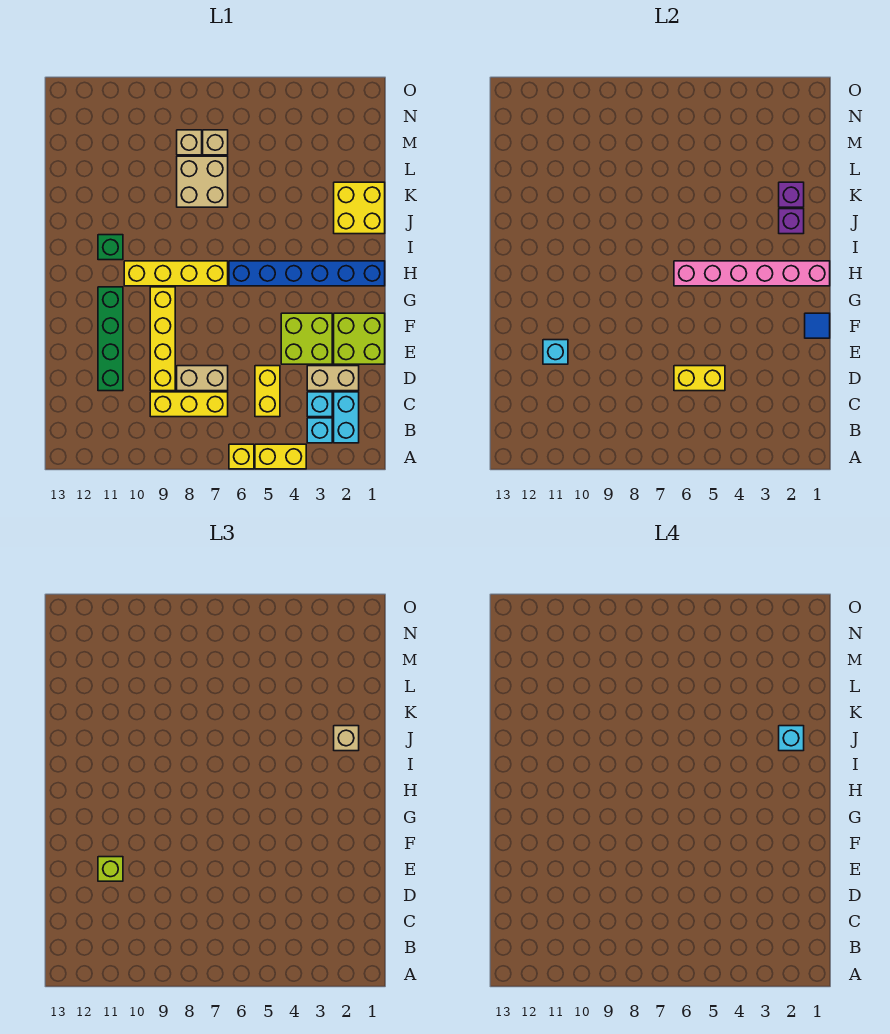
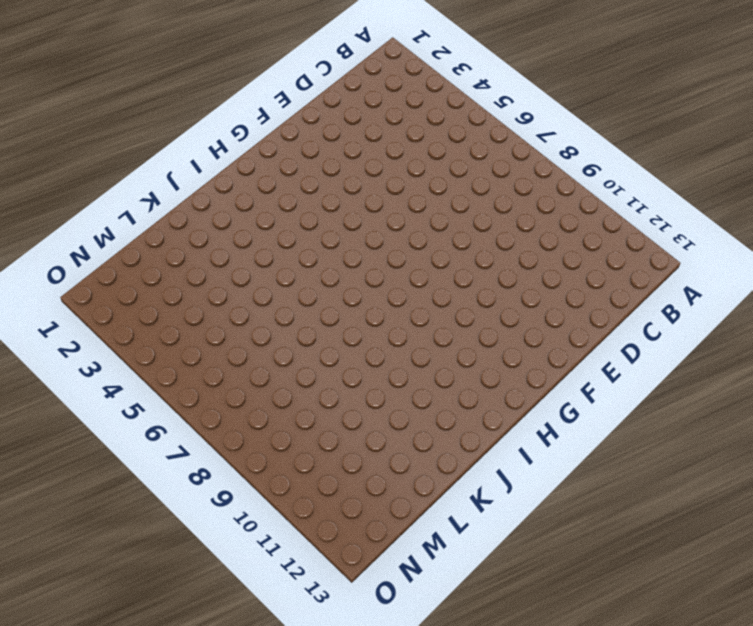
none -> yellow 1x2 brick [255,444,306,469]
none -> yellow 1x1 brick [229,444,254,469]
none -> cyan 1x2 brick [334,392,359,443]

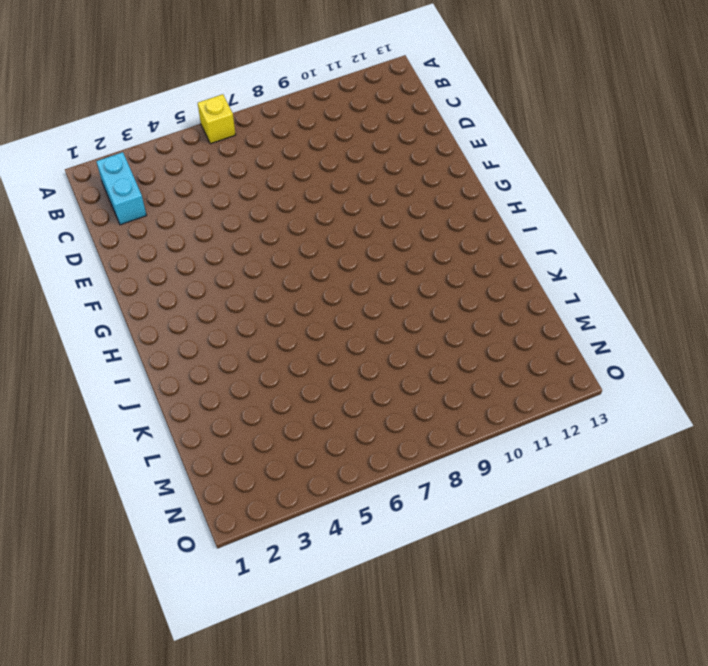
none -> yellow 1x2 brick [255,444,306,469]
none -> cyan 1x1 brick [307,418,332,443]
none -> cyan 1x1 brick [307,392,332,417]

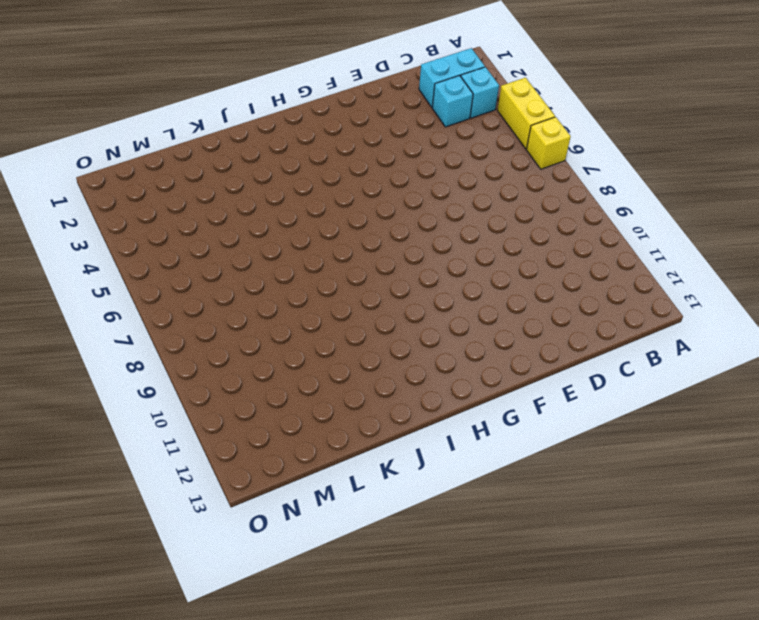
none -> yellow 1x2 brick [255,366,280,417]
none -> yellow 1x3 brick [150,392,228,417]
none -> tan 1x2 brick [307,366,359,391]

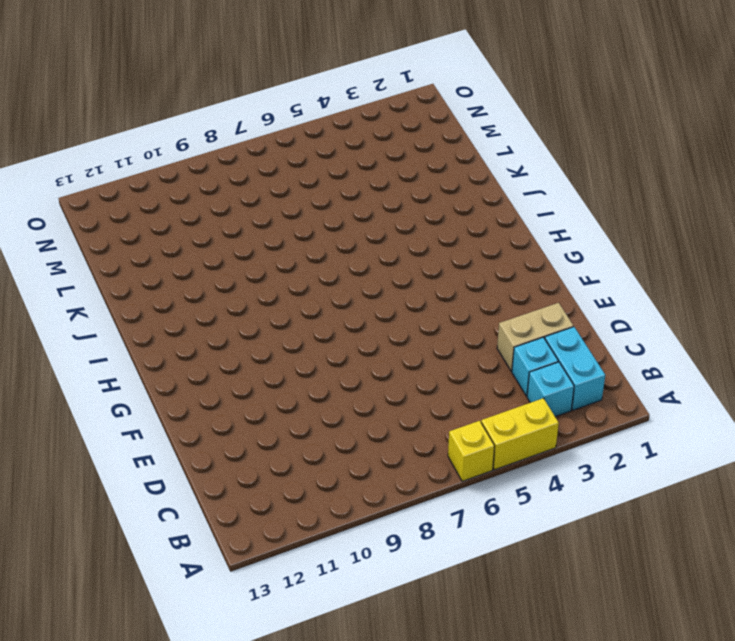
none -> yellow 1x2 brick [255,366,280,417]
none -> yellow 1x3 brick [150,392,228,417]
none -> tan 1x2 brick [177,366,228,391]

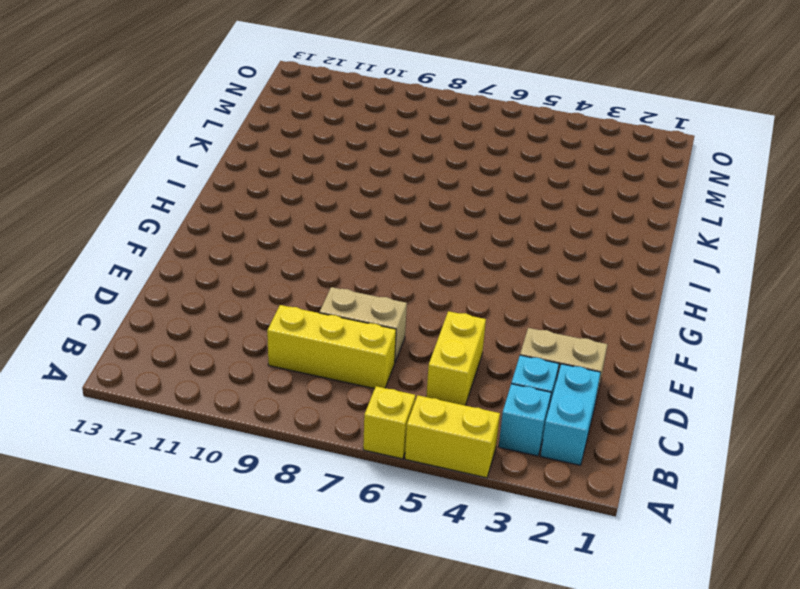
none -> yellow 1x4 brick [150,287,175,391]
none -> green 1x4 brick [98,287,123,391]
none -> lime 2x2 brick [334,313,385,364]

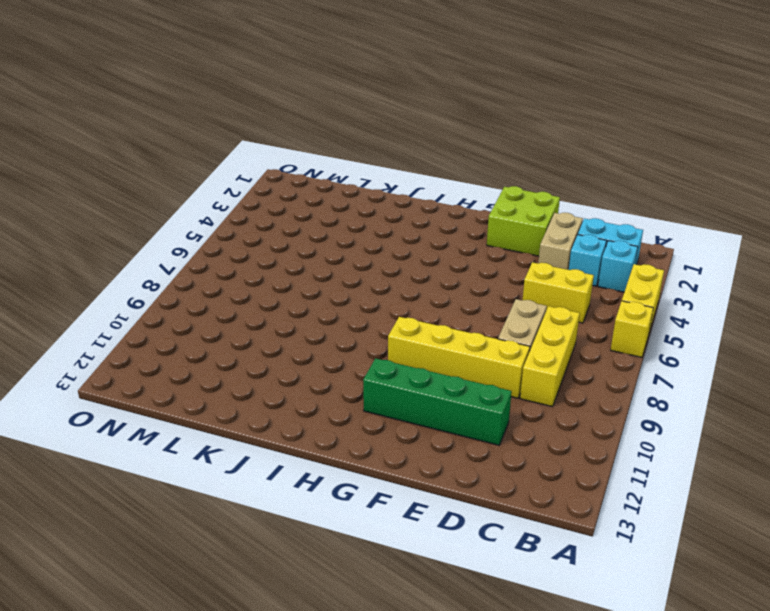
none -> lime 2x2 brick [281,313,332,364]
none -> blue 1x6 brick [229,261,385,286]
none -> yellow 1x4 brick [124,261,228,286]

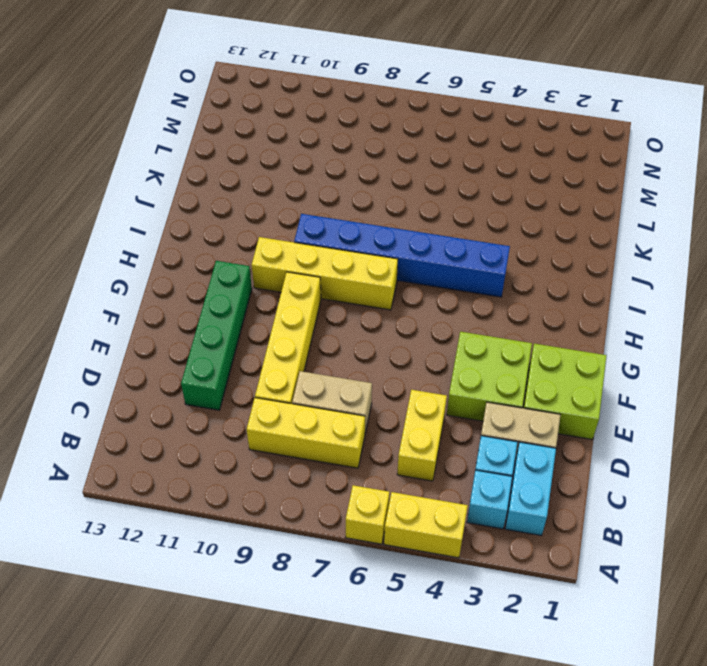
blue 1x6 brick [294,214,510,297] -> blue 1x6 brick moved to [229,261,385,286]
none -> green 1x1 brick [98,235,123,260]
none -> yellow 2x2 brick [334,182,385,234]
none -> tan 2x2 brick [177,156,228,207]

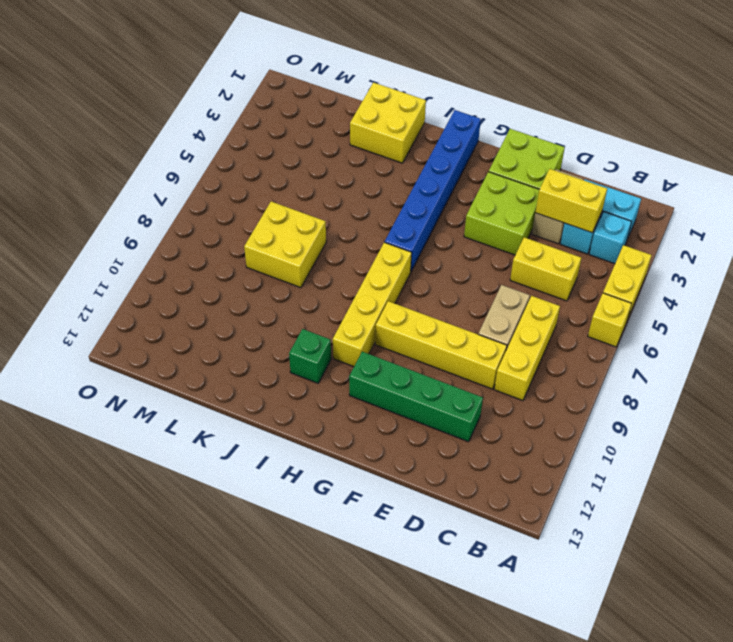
yellow 1x2 brick [535,169,607,233] -> yellow 1x2 brick turned to [674,366,725,391]
yellow 2x2 brick [244,202,326,288] -> tan 2x2 brick [177,156,228,207]
none -> tan 1x1 brick [203,130,228,155]
none -> tan 1x1 brick [177,130,202,155]
none -> cyan 1x1 brick [543,340,568,364]

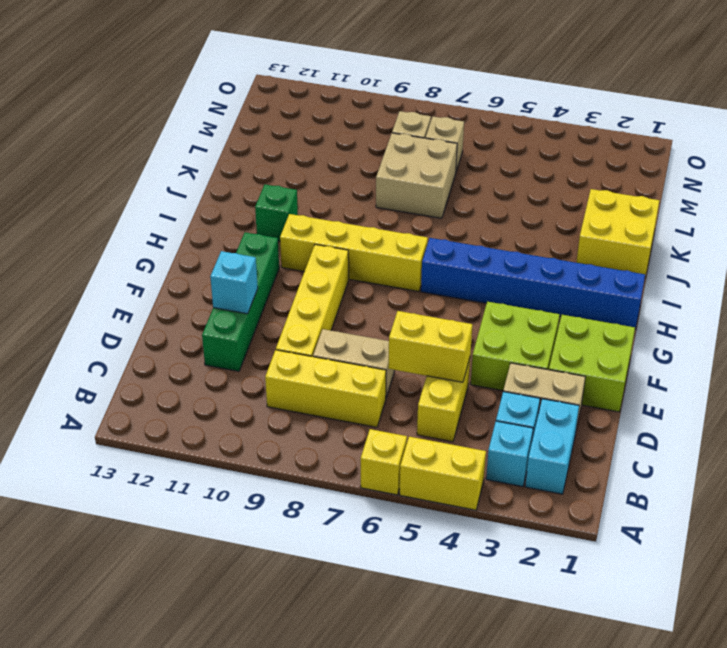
none -> blue 1x1 tile [805,313,830,338]
none -> pink 1x6 brick [674,261,830,286]
none -> purple 1x1 brick [779,209,804,234]

